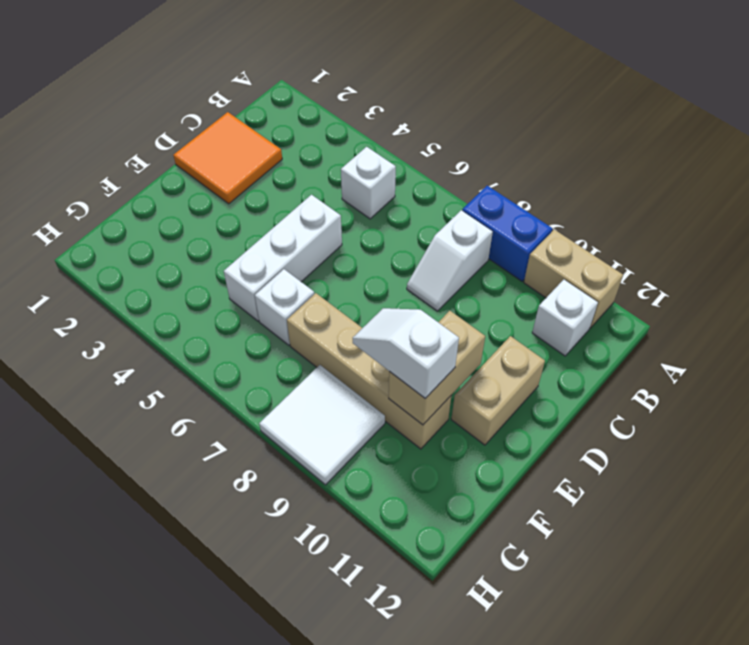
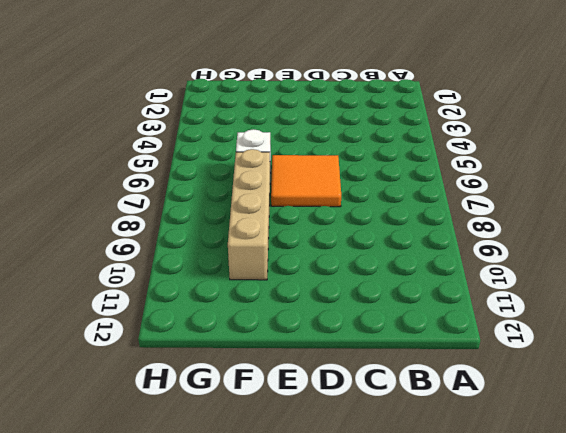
orange 2x2 tile [271,155,341,207] -> orange 2x2 tile moved to [173,112,282,204]
none -> blue 1x2 brick [462,186,552,281]
none -> tan 1x2 brick [524,230,623,328]
none -> white 1x1 brick [341,147,396,219]

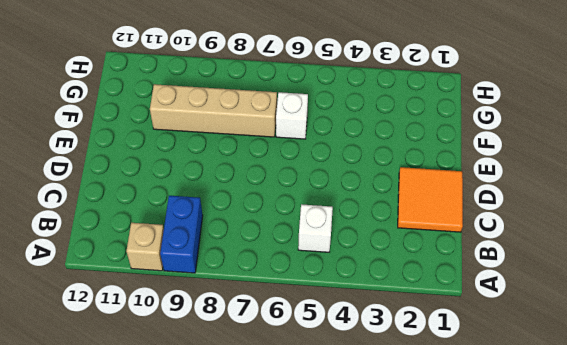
blue 1x2 brick [160,196,203,273] -> blue 1x2 brick turned to [462,186,552,281]
tan 1x1 brick [127,223,164,271] -> tan 1x2 brick [524,230,623,328]
none -> white 1x2 slope [407,210,493,311]
none -> white 1x1 brick [532,280,598,356]
none -> white 1x3 brick [224,195,342,321]

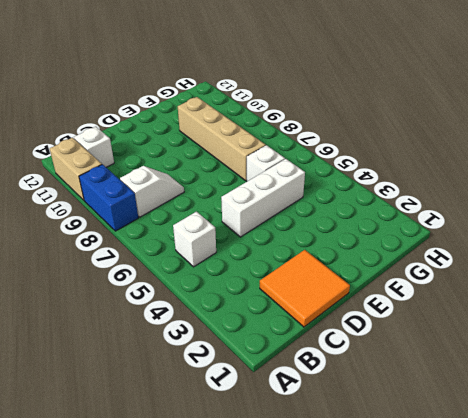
none -> tan 1x2 brick [451,336,545,445]
none -> white 2x2 tile [259,365,385,485]
none -> tan 1x2 brick [389,311,485,425]

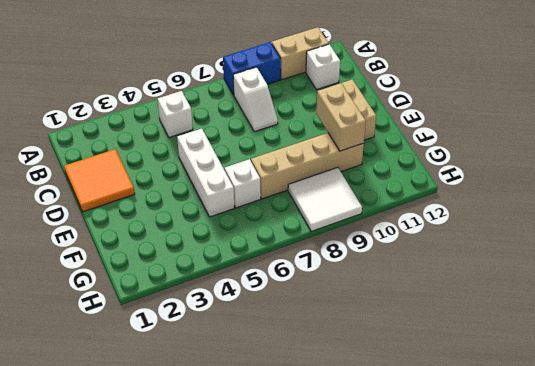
none -> white 1x2 slope [353,308,459,398]

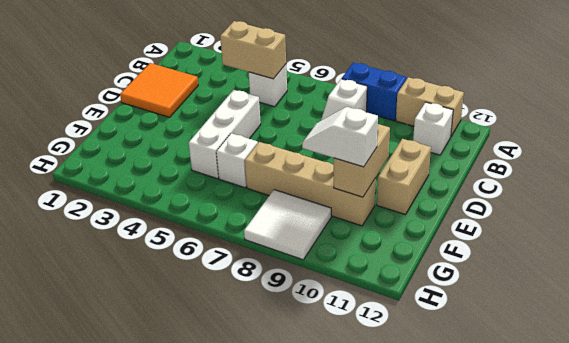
tan 1x2 brick [220,21,286,79] -> none

